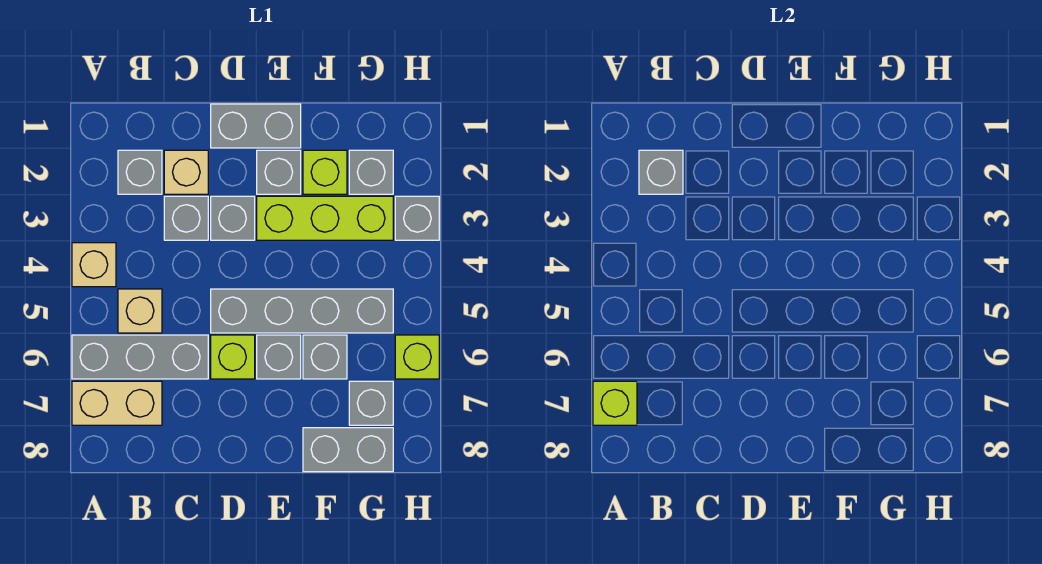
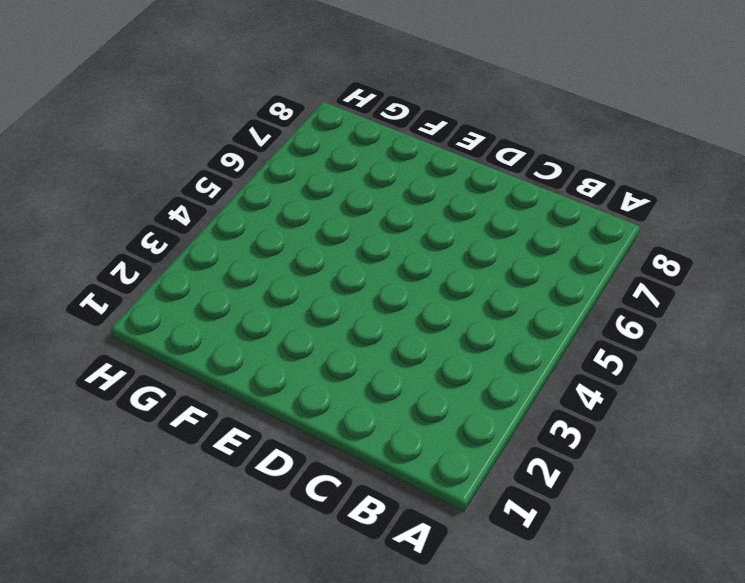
none -> tan 1x1 brick [72,243,116,287]
none -> grey 1x3 brick [72,335,208,379]
none -> tan 1x2 brick [72,381,162,425]

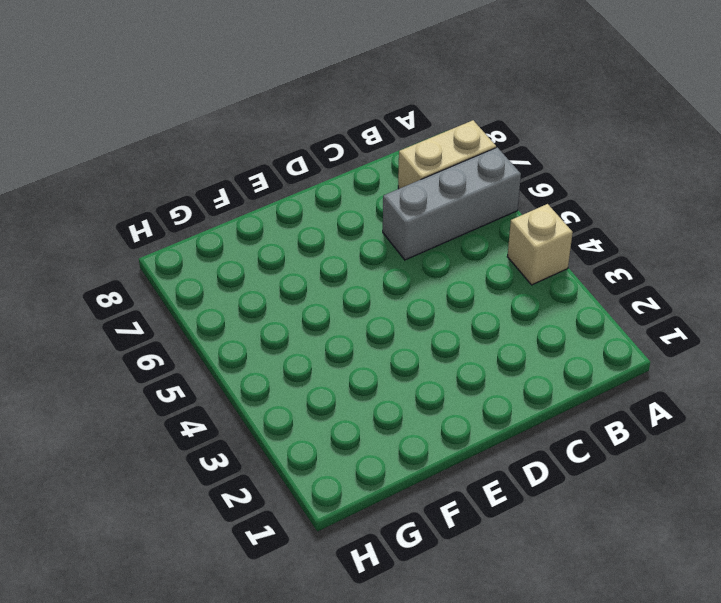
none -> grey 1x1 brick [118,150,162,194]
none -> tan 1x1 brick [118,289,162,333]
none -> tan 1x1 brick [164,150,208,194]

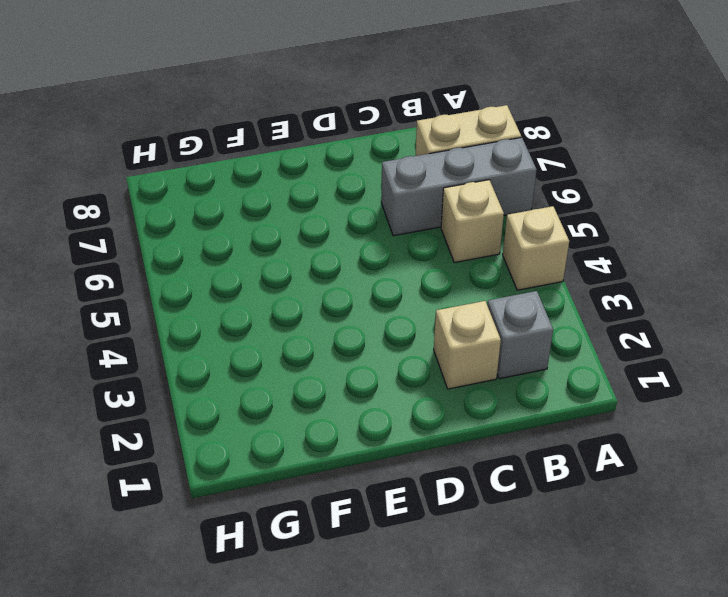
none -> grey 1x1 brick [164,196,208,240]
none -> grey 1x2 brick [211,104,301,148]
none -> grey 1x1 brick [211,196,255,240]

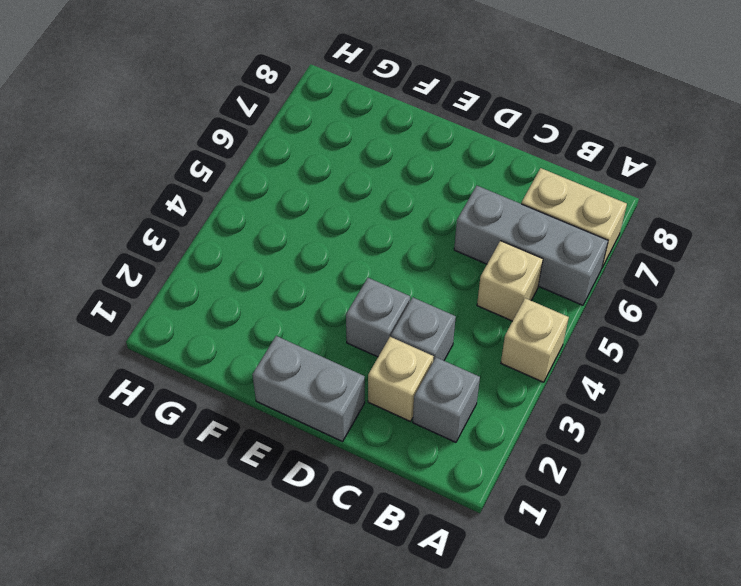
none -> grey 1x4 brick [211,289,393,333]
none -> lime 1x1 brick [211,335,255,379]
none -> grey 1x1 brick [257,150,301,194]

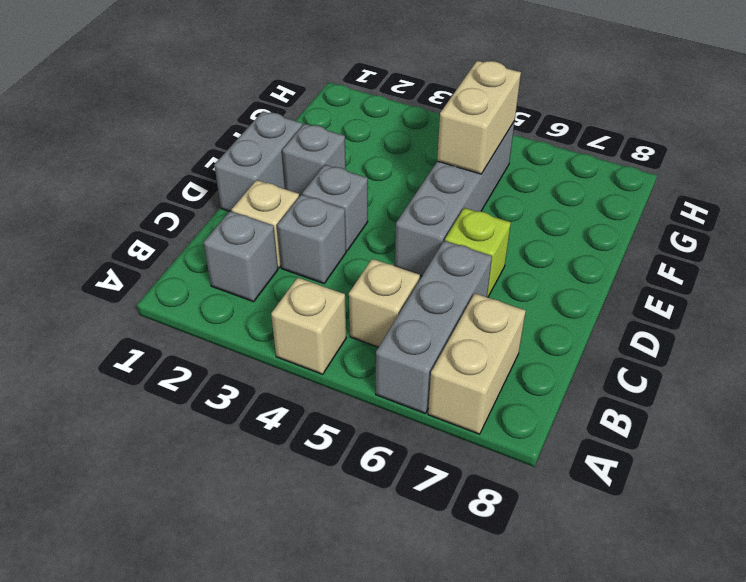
tan 1x2 brick [437,61,521,174] -> none
none -> lime 1x3 brick [257,196,393,240]
none -> grey 1x1 brick [257,335,301,379]
none -> lime 1x1 brick [303,150,347,194]

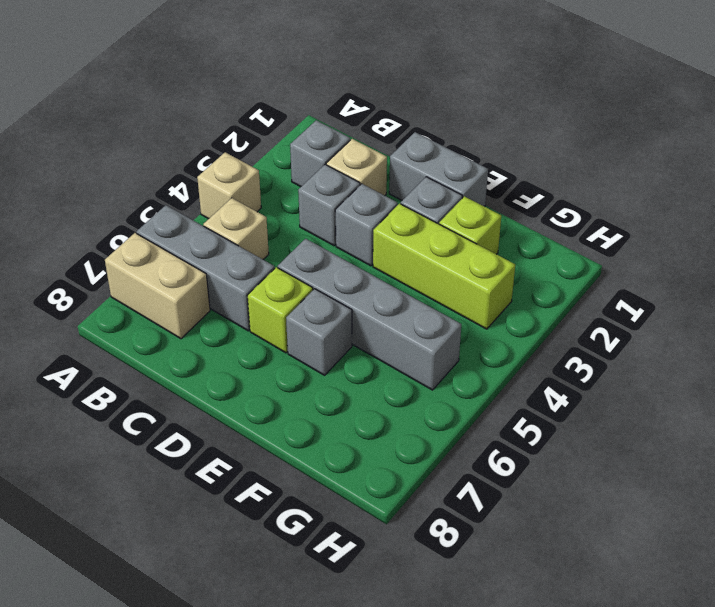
none -> grey 1x1 brick [303,335,347,379]
none -> grey 1x2 brick [303,428,393,472]
none -> grey 1x1 brick [349,150,393,194]

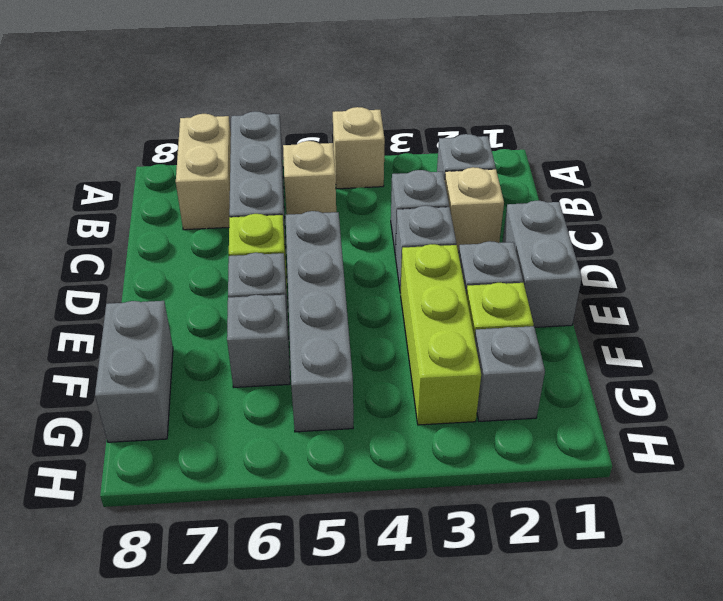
none -> grey 1x1 brick [349,381,393,425]
none -> grey 1x1 brick [395,196,439,240]
none -> lime 1x1 brick [395,335,439,379]

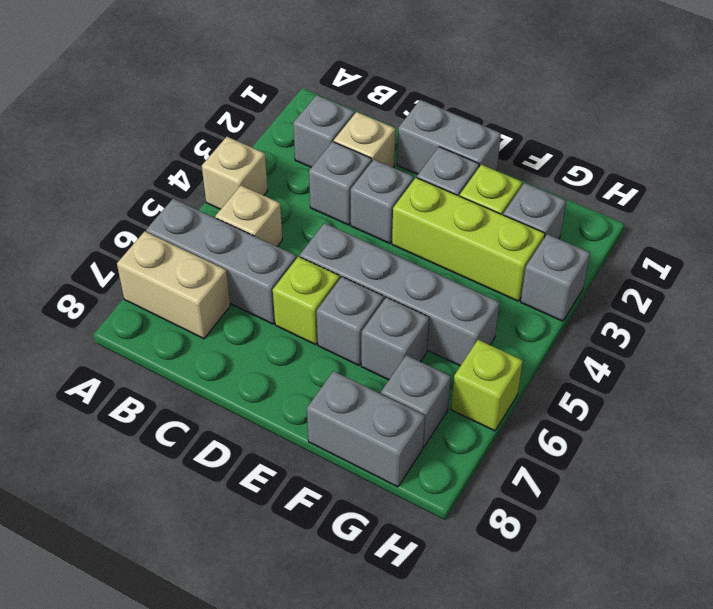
none -> lime 1x1 brick [593,381,637,425]
none -> grey 1x1 brick [639,150,683,194]

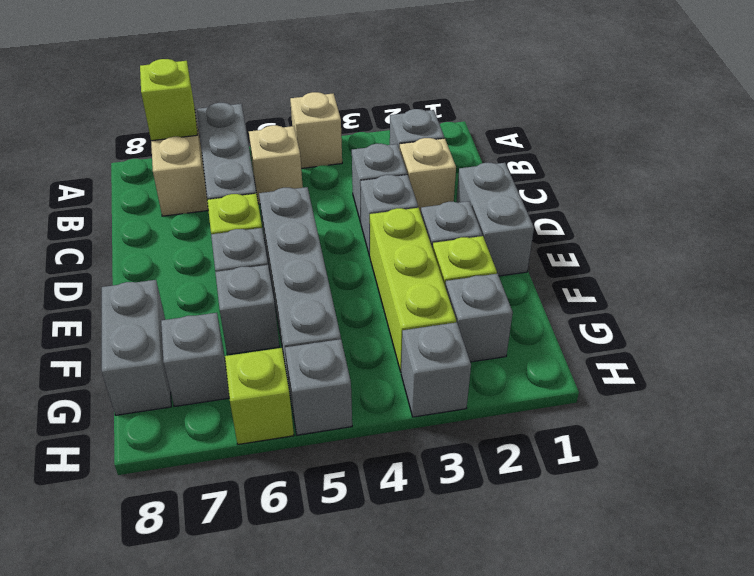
grey 1x1 brick [285,339,352,435] -> grey 1x1 brick moved to [639,150,683,194]

